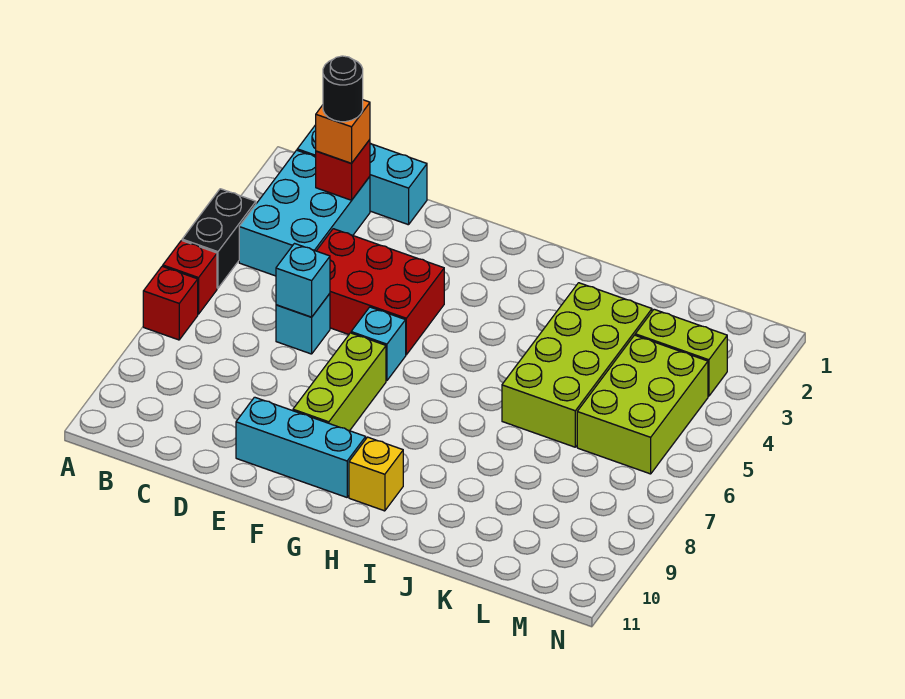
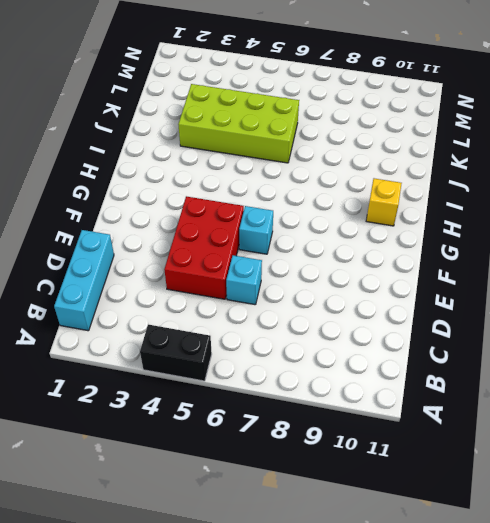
none -> red 1x1 brick [163,241,217,314]
none -> red 1x1 brick [143,266,198,340]
none -> cyan 2x3 brick [239,150,370,276]

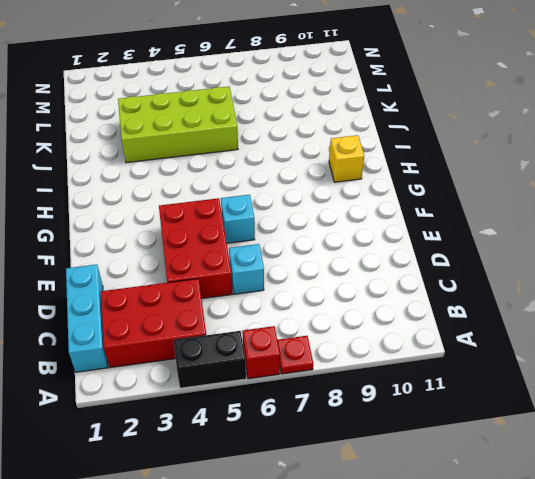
red 1x1 plate [277,336,313,374] -> red 1x1 brick [143,266,198,340]
red 2x3 brick [101,279,206,368] -> cyan 2x3 brick [239,150,370,276]
none -> cyan 1x3 brick [236,397,366,497]
none -> lime 1x3 brick [293,333,386,431]
none -> lime 1x2 brick [635,309,727,396]

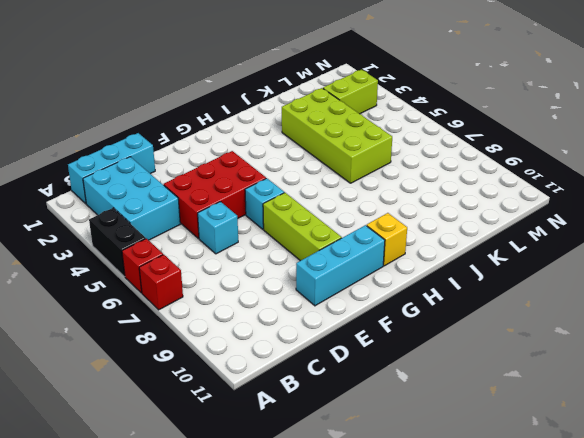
none -> lime 2x3 brick [577,335,708,474]
none -> red 1x1 brick [316,140,370,200]
none -> cyan 1x1 brick [276,244,330,317]

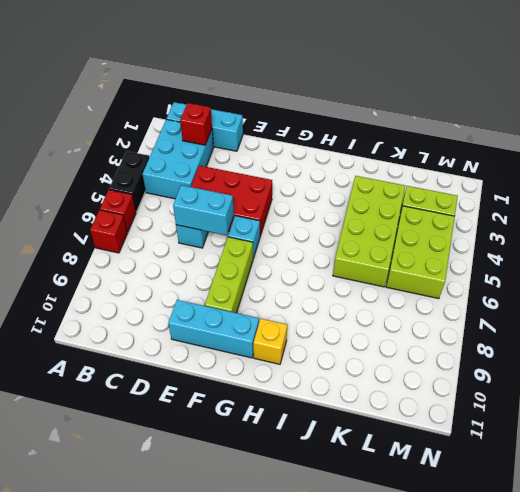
cyan 1x2 brick [173,185,234,235] -> cyan 1x1 brick [276,244,330,317]
none -> orange 1x1 brick [316,100,370,163]
none -> black 1x1 round brick [323,56,363,122]

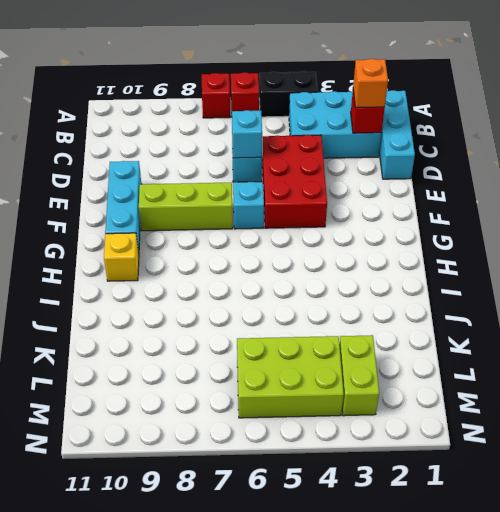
none -> lime 2x4 brick [502,283,652,447]
none -> black 1x1 round brick [323,56,363,122]

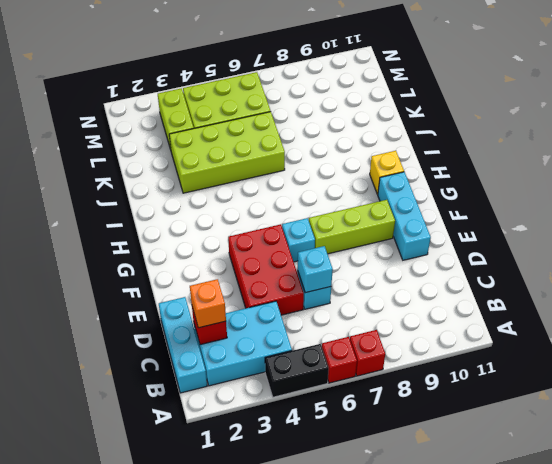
none -> black 1x1 round brick [323,56,363,122]

